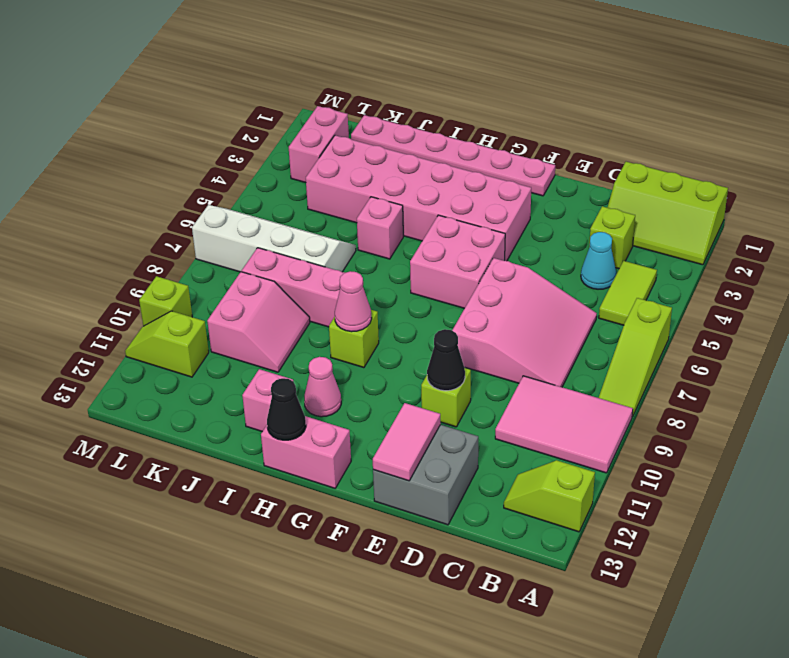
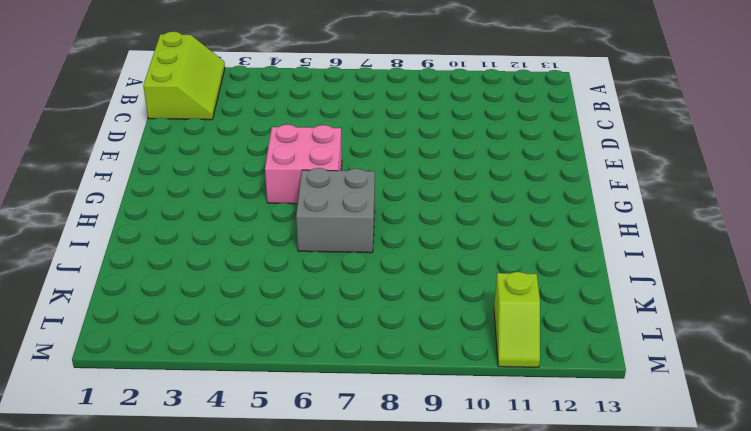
grey 2x2 brick [296,168,375,253] -> grey 2x2 brick moved to [373,425,478,525]
none -> lime 1x3 slope [599,298,672,417]
none -> pink 2x3 tile [495,376,633,473]
none -> lime 1x2 slope [504,460,595,532]

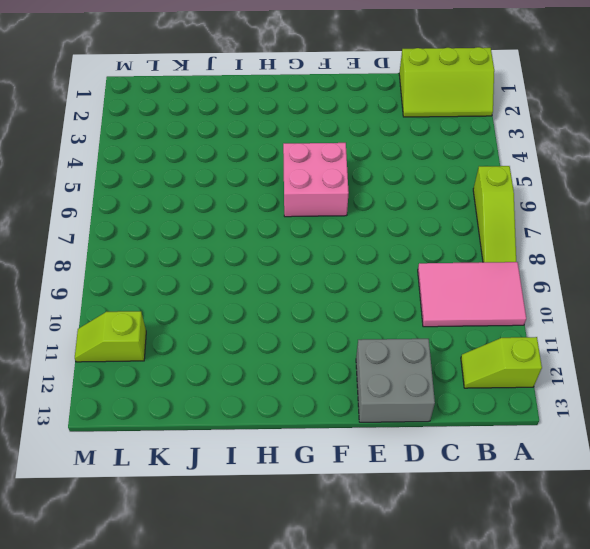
none -> lime 1x2 tile [599,261,657,325]
none -> lime 1x1 brick [589,206,635,269]
none -> cyan 1x1 cone [581,232,616,289]

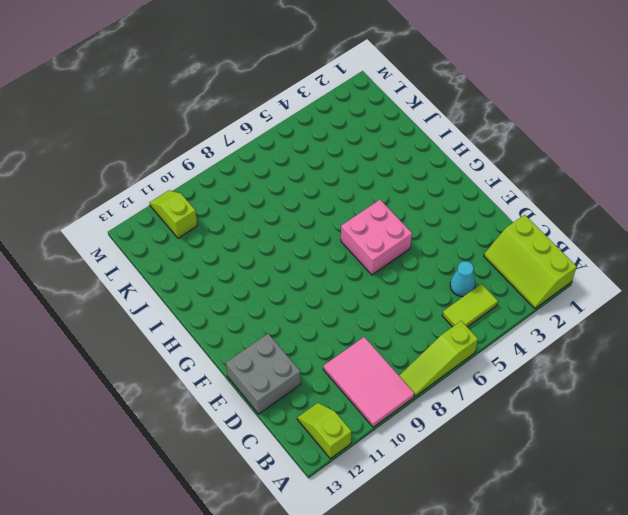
none -> lime 1x1 brick [589,206,635,269]
none -> pink 3x3 slope [452,258,597,387]
none -> lime 1x1 brick [421,368,471,427]

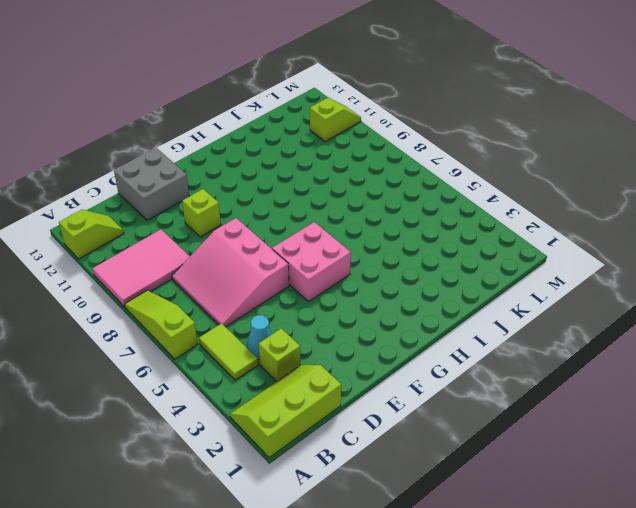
none -> pink 1x6 plate [351,115,555,196]
none -> pink 2x6 brick [306,135,531,261]
none -> pink 1x2 brick [261,416,351,488]

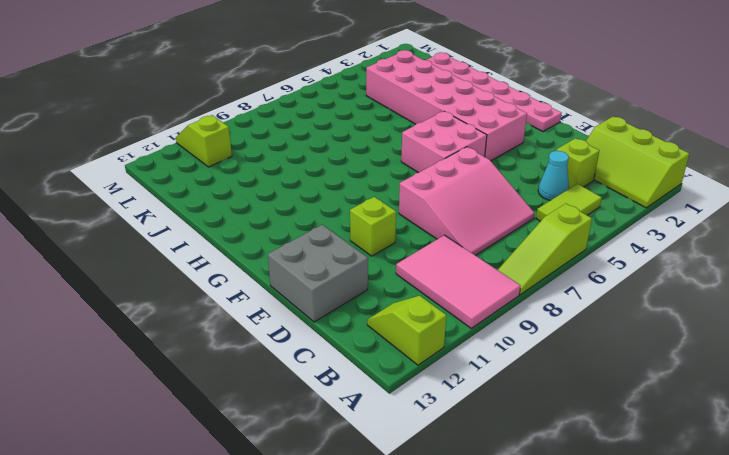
none -> pink 1x2 brick [261,416,351,488]
none -> lime 1x1 brick [329,310,379,368]
none -> pink 1x1 cone [304,357,341,417]

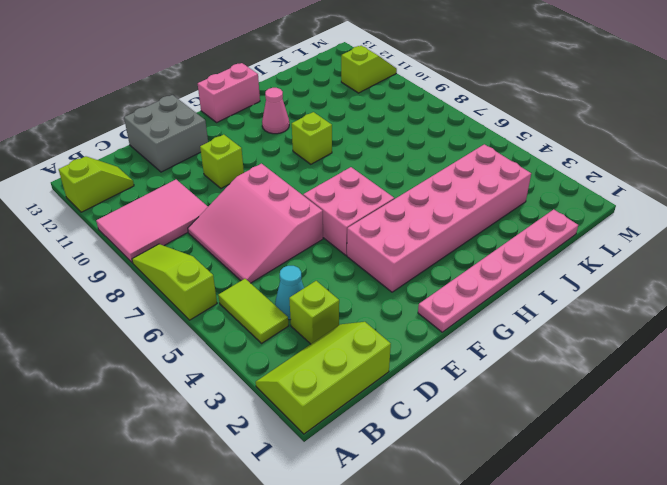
none -> pink 1x1 brick [357,197,403,259]
none -> pink 1x3 brick [242,248,344,327]
none -> pink 1x1 brick [242,369,293,432]

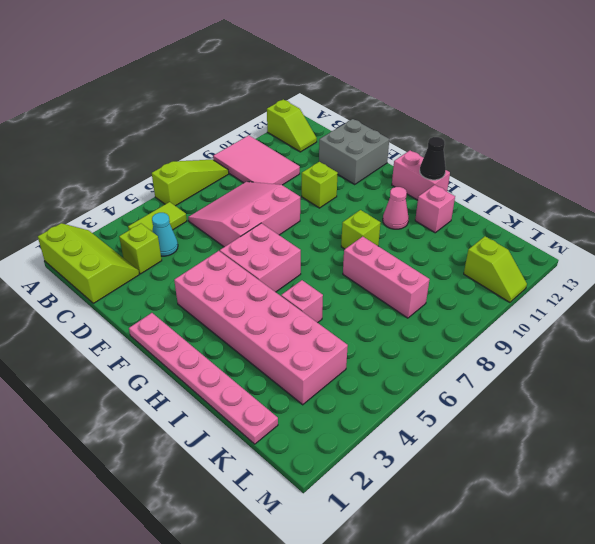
none -> white 2x4 slope [192,205,356,272]
none -> pink 2x2 slope [207,272,310,372]
none -> pink 1x2 brick [289,106,349,183]

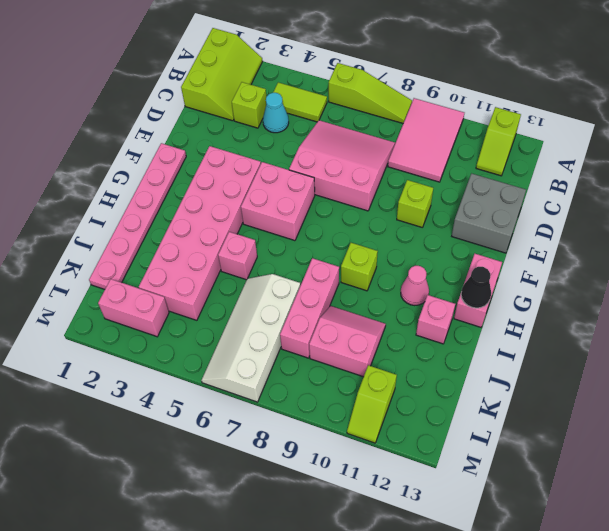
none -> lime 1x1 brick [139,276,192,326]
none -> black 1x1 cone [427,329,465,391]
none -> pink 1x2 tile [373,403,441,481]

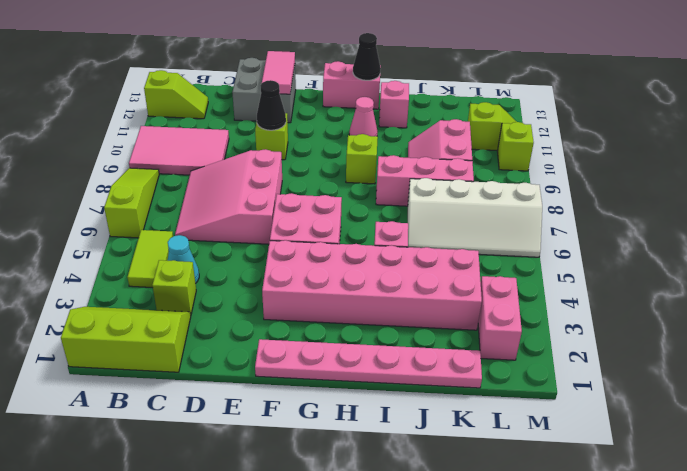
none -> pink 1x1 cone [335,271,372,332]

